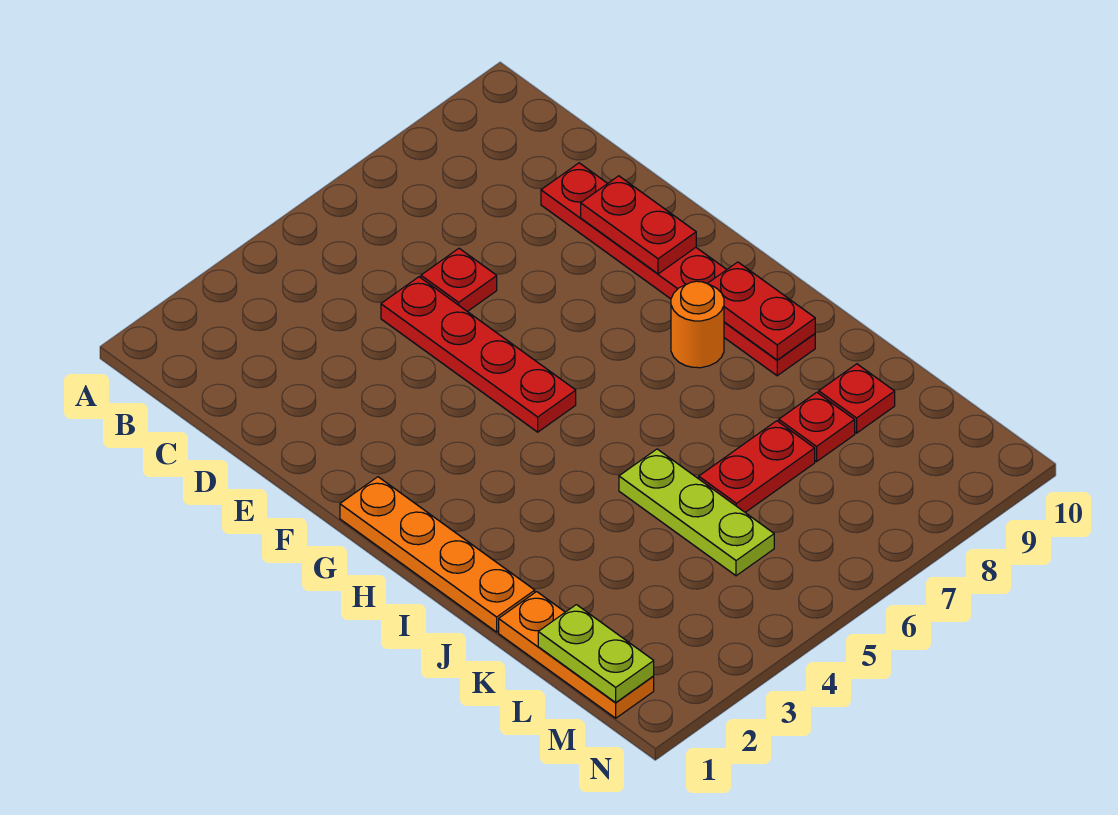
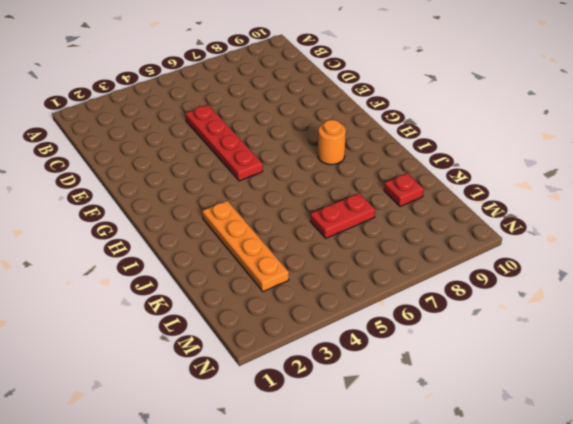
orange 1x4 plate [202,201,289,292] -> orange 1x4 plate moved to [340,477,535,632]
none -> red 1x1 plate [421,248,497,312]
none -> red 1x6 plate [541,163,815,376]
none -> lime 1x3 plate [619,449,774,576]

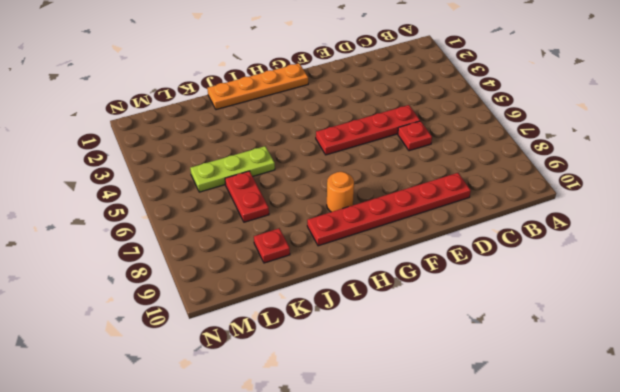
none -> orange 1x3 plate [499,592,654,718]
none -> red 1x1 plate [779,392,855,462]
none -> red 1x2 plate [581,176,696,274]

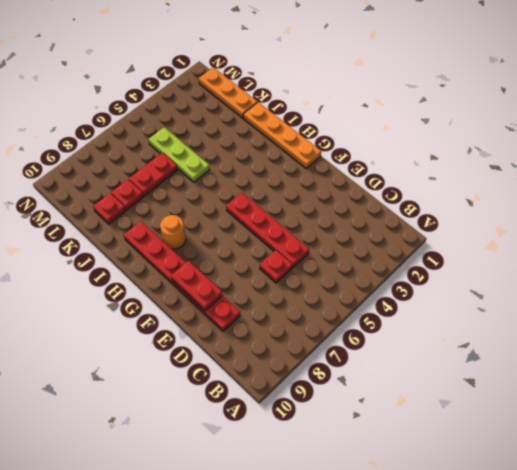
none -> red 1x2 plate [708,262,815,360]
none -> lime 1x2 plate [538,605,654,702]

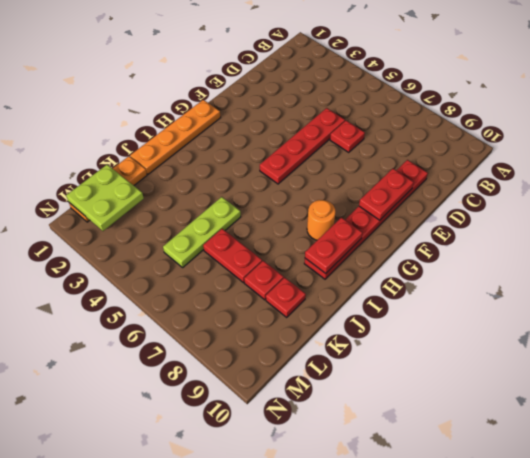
lime 2x2 plate [66,165,144,231] -> lime 1x2 plate [538,605,654,702]

